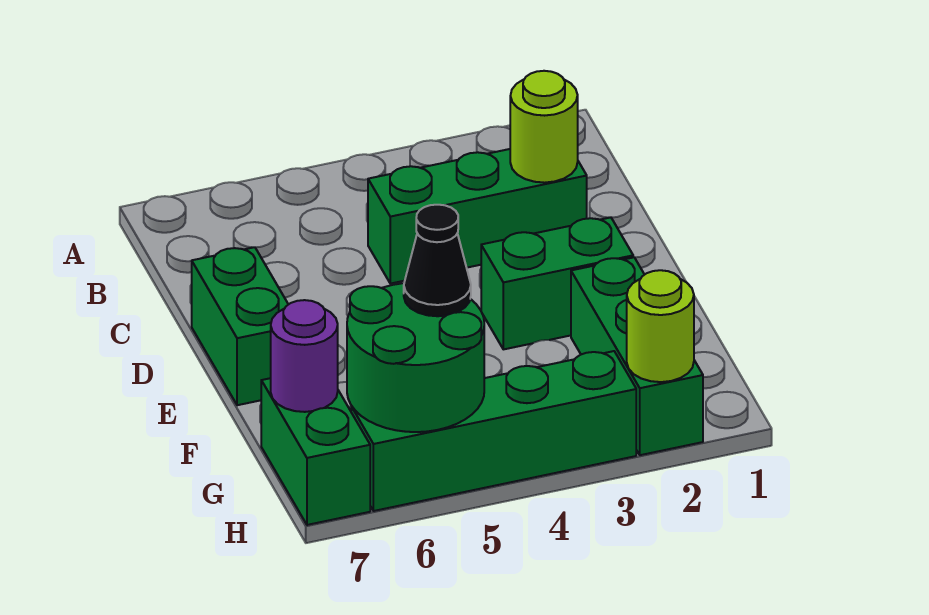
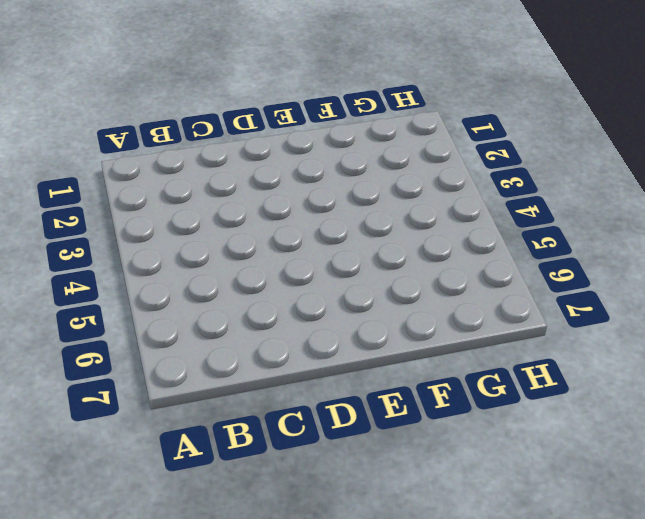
none -> green 1x3 brick [368,149,587,284]
none -> green 1x2 brick [192,247,288,405]

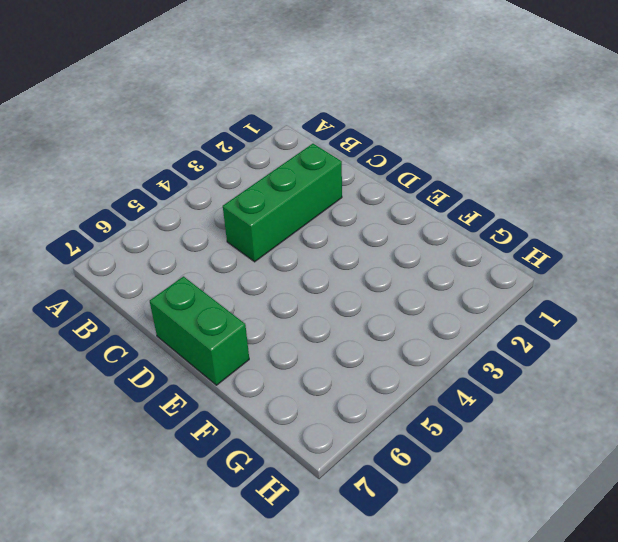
none -> green 1x2 brick [481,217,633,349]
none -> green 1x3 brick [571,257,703,455]

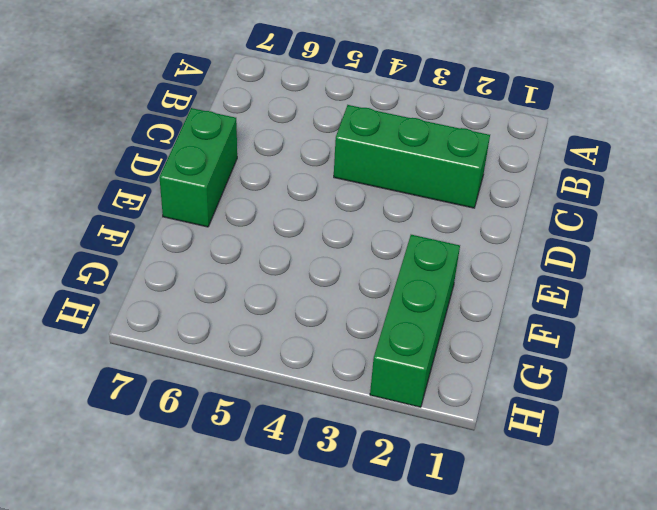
none -> green 1x2 brick [481,217,633,349]
none -> green 1x2 brick [261,378,370,525]

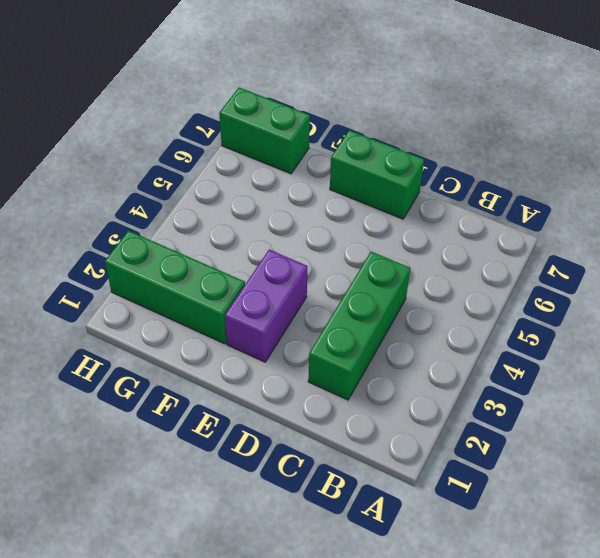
purple 1x2 brick [225,250,308,362] -> green 1x2 brick [481,217,633,349]
none -> green 1x4 brick [351,351,636,511]
none -> lime 1x1 round brick [510,71,578,183]

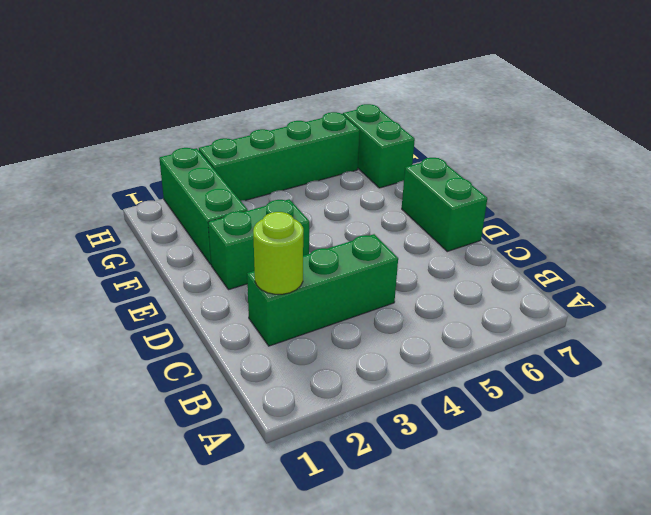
none -> green 2x2 round brick [347,283,484,432]
none -> purple 1x1 round brick [271,300,338,412]

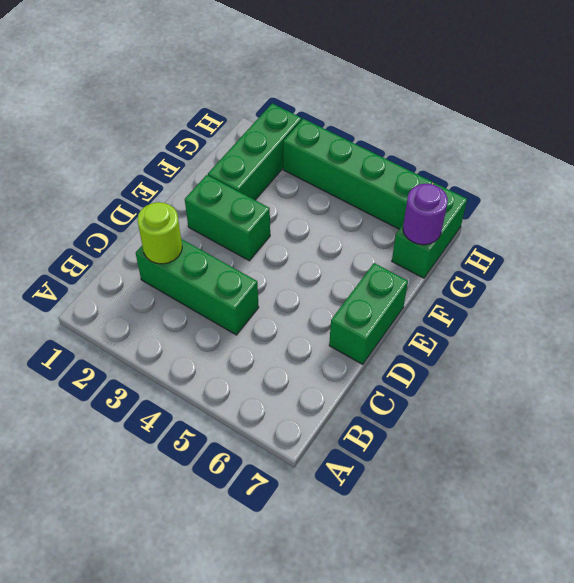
none -> green 2x2 round brick [347,283,484,432]
none -> lime 1x1 round brick [627,270,694,382]

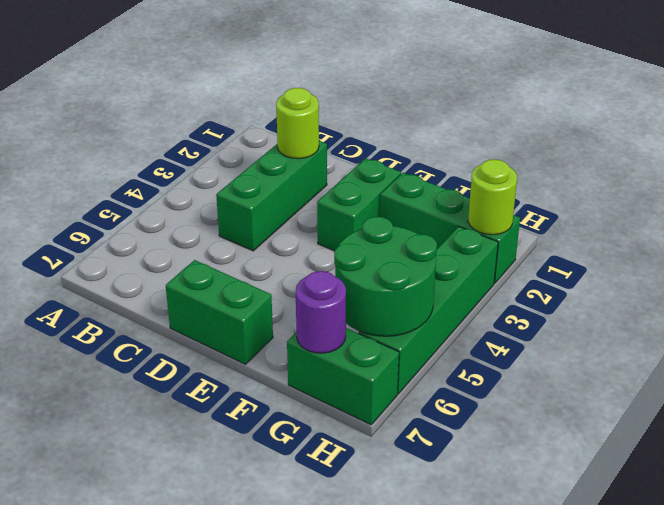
none -> black 1x1 cone [404,205,471,316]

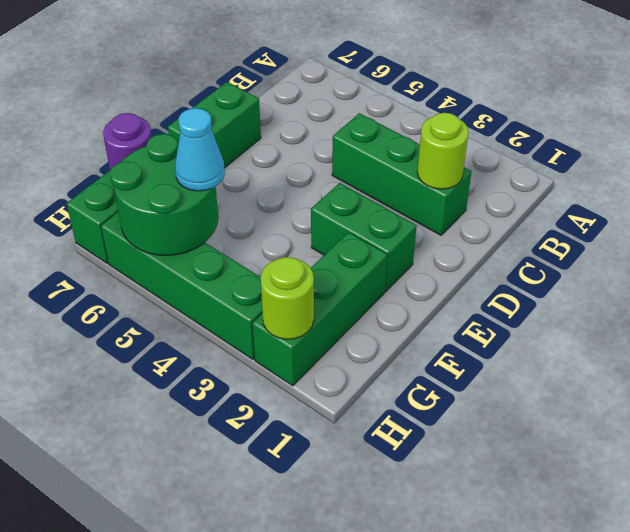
cyan 1x1 cone [175,108,225,191] -> black 1x1 cone [404,205,471,316]

